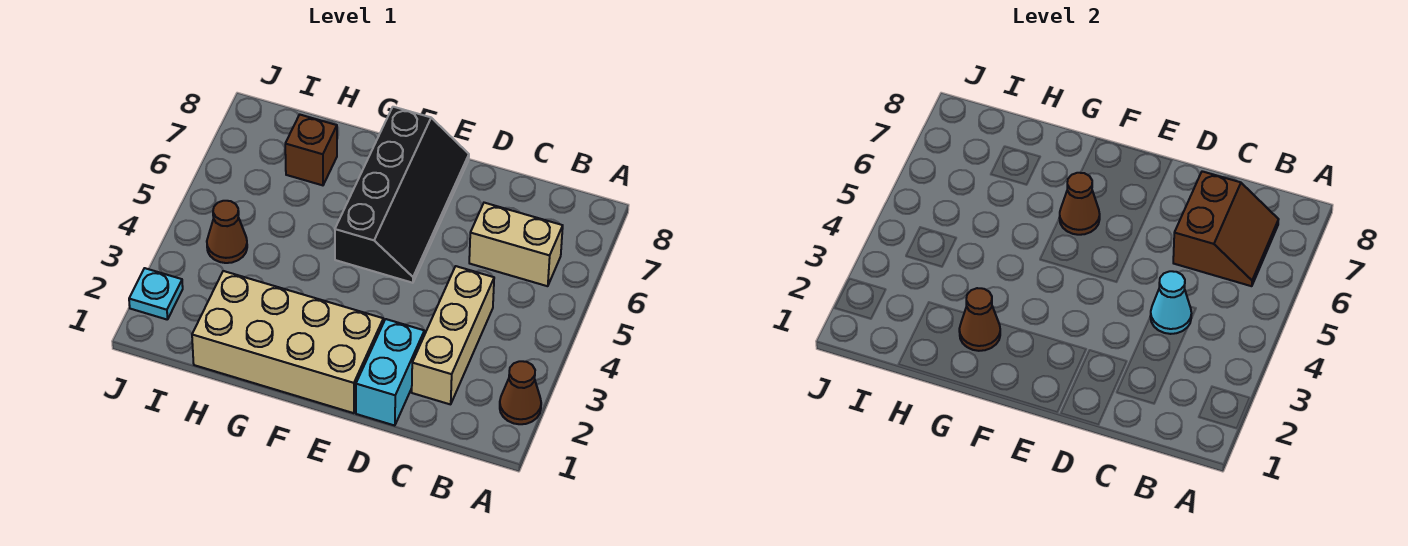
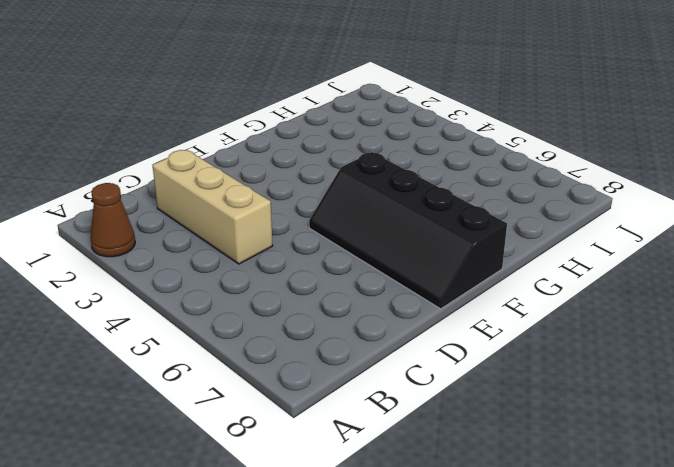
none -> tan 1x2 brick [469,203,563,286]
none -> cyan 1x2 brick [356,319,425,426]
none -> tan 2x4 brick [192,271,383,413]

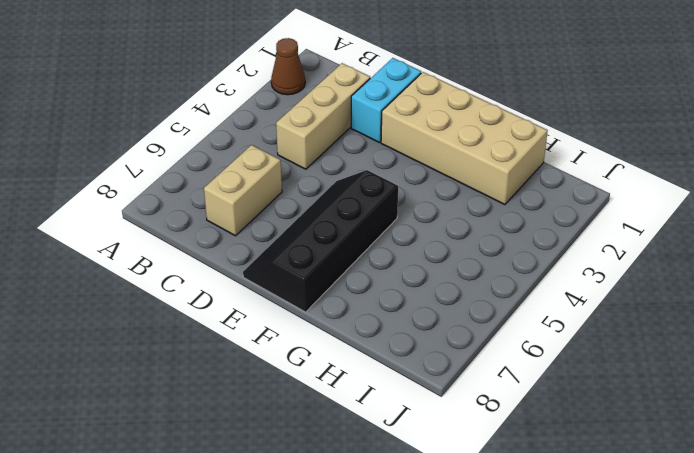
tan 1x2 brick [204,145,282,236] -> tan 1x2 brick turned to [469,203,563,286]
none -> brown 1x1 brick [285,115,337,185]
none -> brown 1x1 cone [207,201,247,263]
none -> cyan 1x1 plate [129,268,183,320]

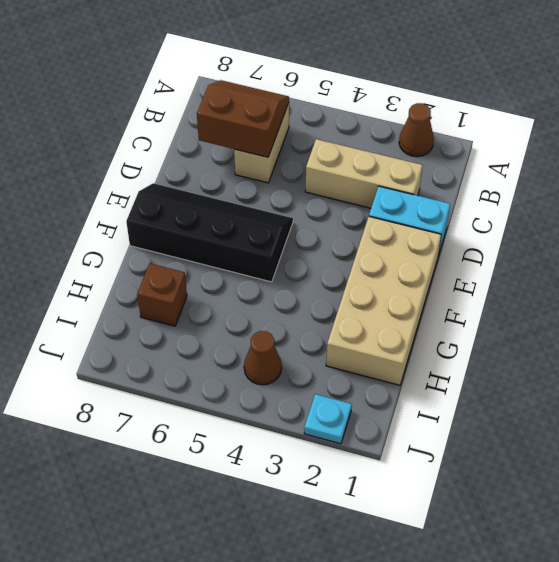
none -> cyan 1x1 cone [1150,271,1191,334]
none -> brown 1x1 cone [1059,173,1100,235]
none -> brown 1x1 cone [959,288,1000,351]

